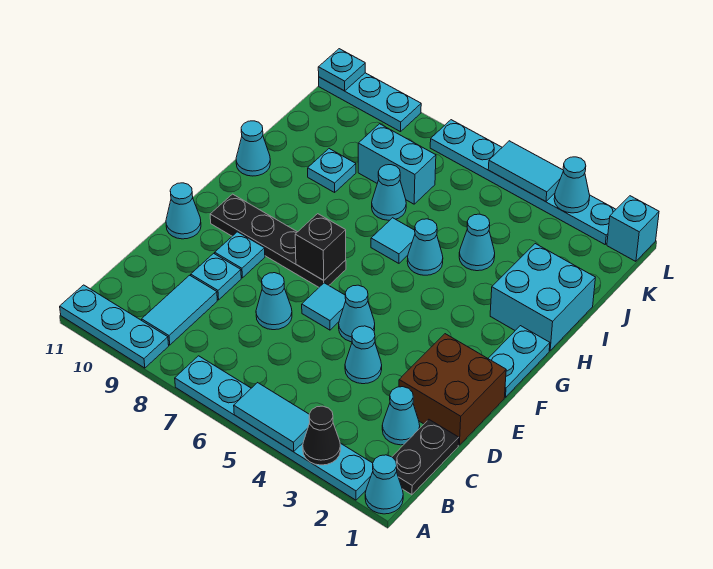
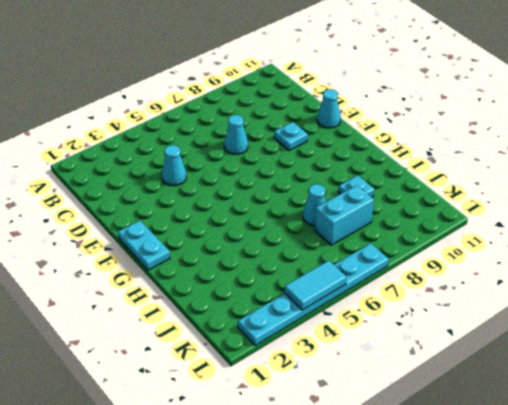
none -> cyan 1x1 cone [365,455,403,514]
none -> cyan 1x6 plate [175,356,373,500]
none -> cyan 1x3 plate [60,285,169,368]
none -> black 1x2 plate [392,420,459,495]

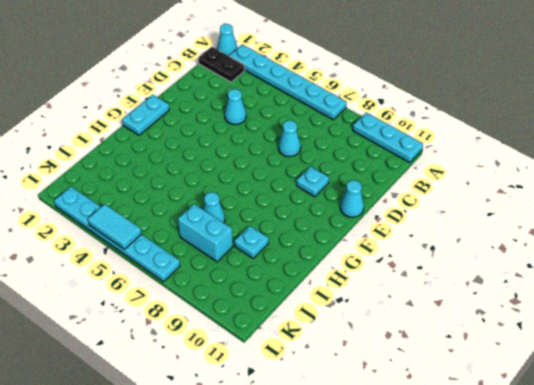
black 1x2 plate [198,47,245,82] -> black 1x2 plate turned to [392,420,459,495]
none -> cyan 1x2 tile [142,275,217,345]
none -> cyan 1x1 cone [382,387,420,445]
none -> brown 2x2 brick [399,334,506,445]
none -> cyan 1x1 plate [191,253,241,300]

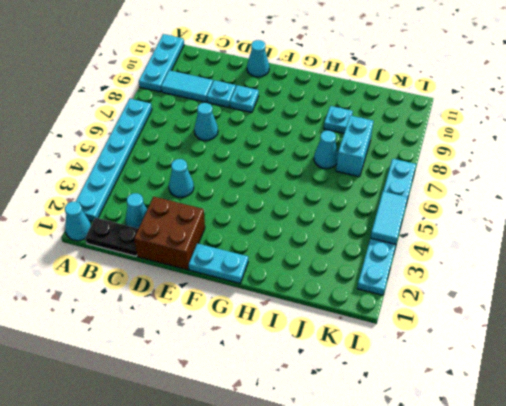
none -> cyan 1x1 cone [339,285,375,342]
none -> cyan 1x1 tile [302,283,346,330]
none -> black 1x4 plate [210,194,346,287]
none -> cyan 2x2 brick [490,244,595,351]

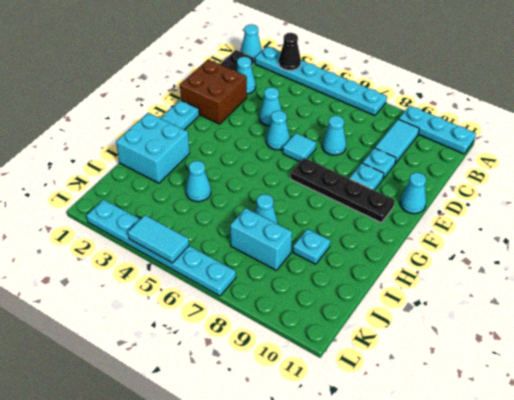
none -> cyan 1x1 cone [407,219,443,275]
none -> cyan 1x1 tile [371,218,415,263]
none -> cyan 1x1 cone [236,121,270,176]
none -> cyan 1x1 brick [607,196,659,261]

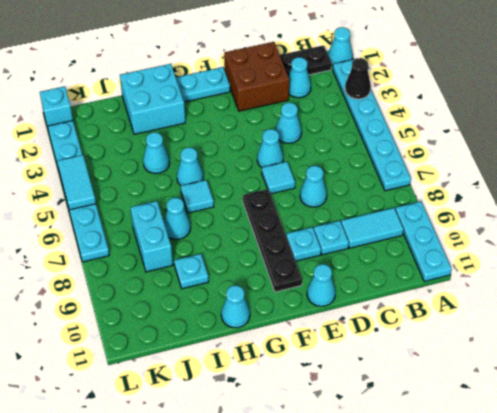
none -> cyan 1x3 plate [319,73,421,132]
none -> cyan 1x2 tile [234,383,310,452]
none -> black 1x1 brick [295,214,346,280]
none -> cyan 1x1 cone [554,157,590,213]

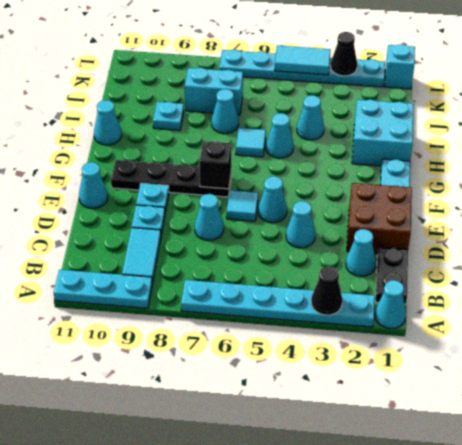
black 1x1 cone [331,32,357,76] -> cyan 1x1 cone [554,157,590,213]
none -> cyan 1x3 plate [319,73,421,132]
none -> cyan 1x2 tile [234,383,310,452]
none -> cyan 1x1 plate [318,49,365,91]

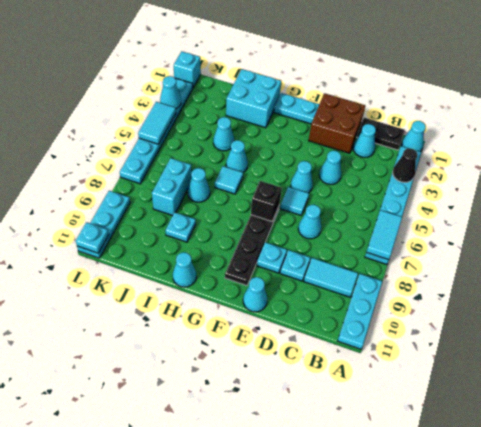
cyan 1x2 tile [366,210,402,260] -> cyan 1x2 tile moved to [234,383,310,452]

